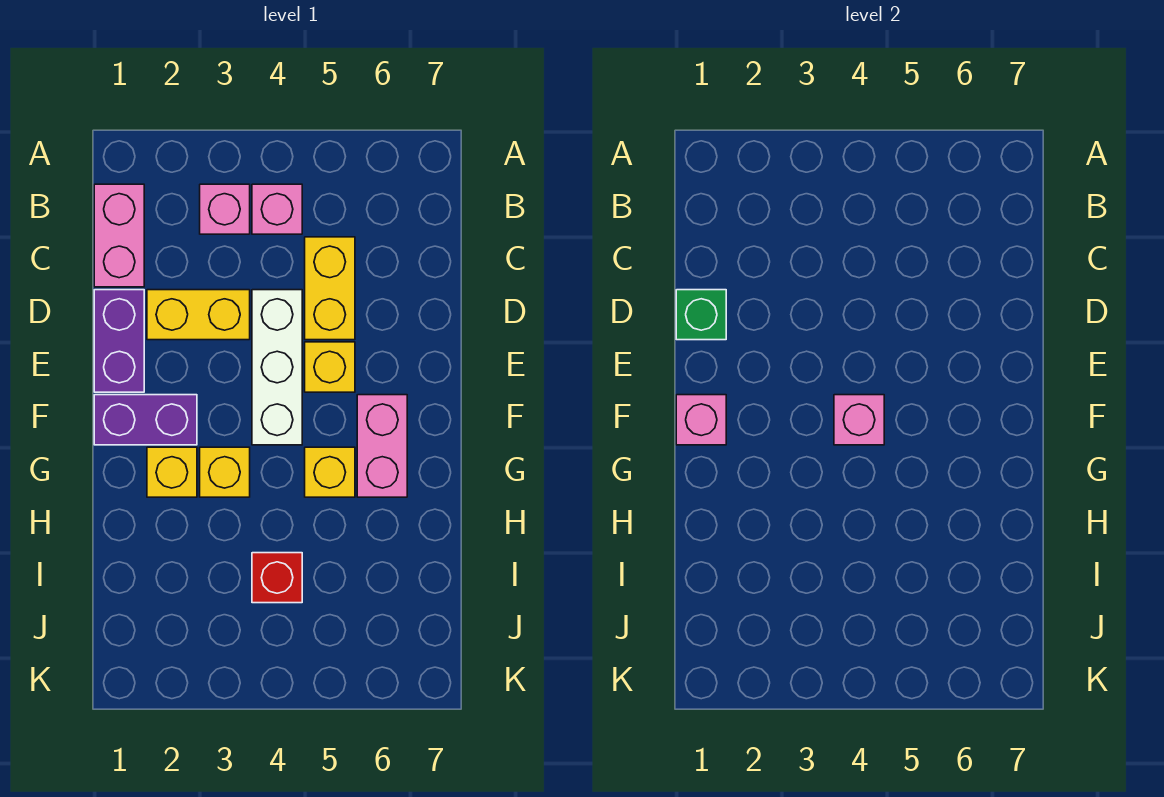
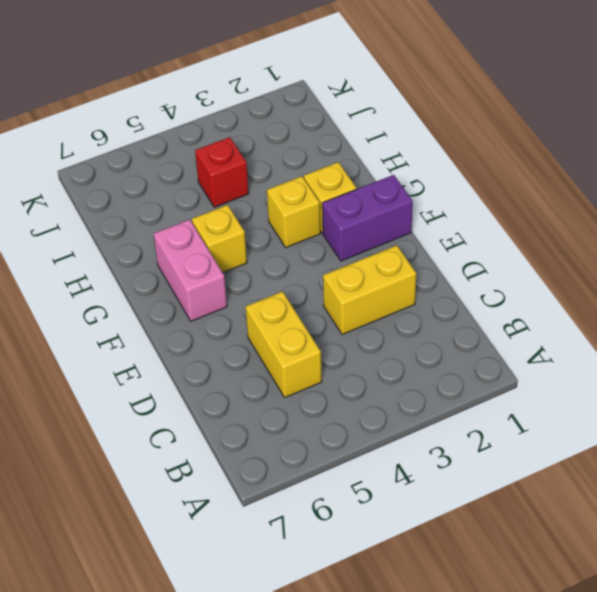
none -> pink 1x2 brick [94,184,144,287]
none -> pink 1x1 brick [200,184,250,234]
none -> pink 1x1 brick [252,184,302,234]

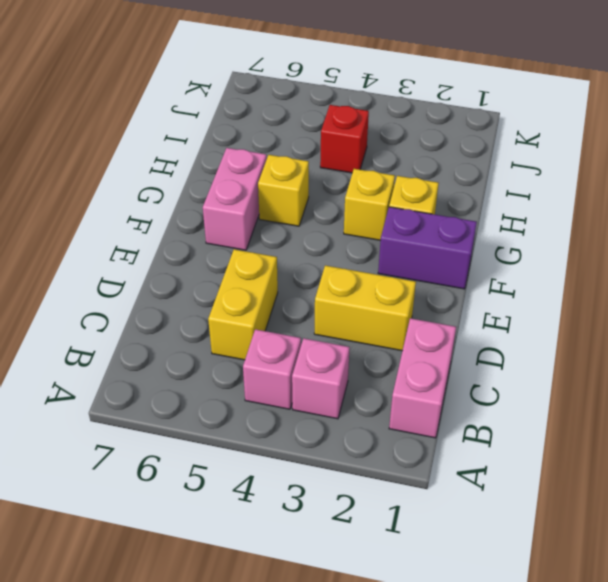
none -> purple 1x2 brick [94,290,144,392]
none -> white 1x3 brick [252,290,302,445]
none -> yellow 1x1 brick [305,342,355,392]

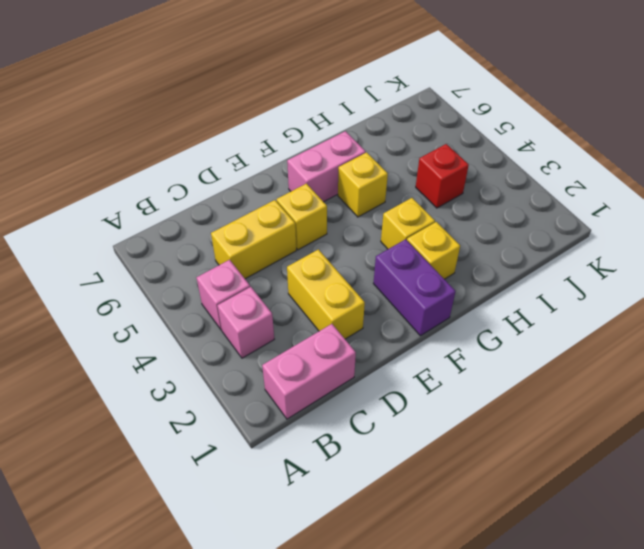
none -> purple 1x2 brick [94,290,144,392]
none -> white 1x3 brick [252,290,302,445]
none -> green 1x1 brick [676,290,726,340]

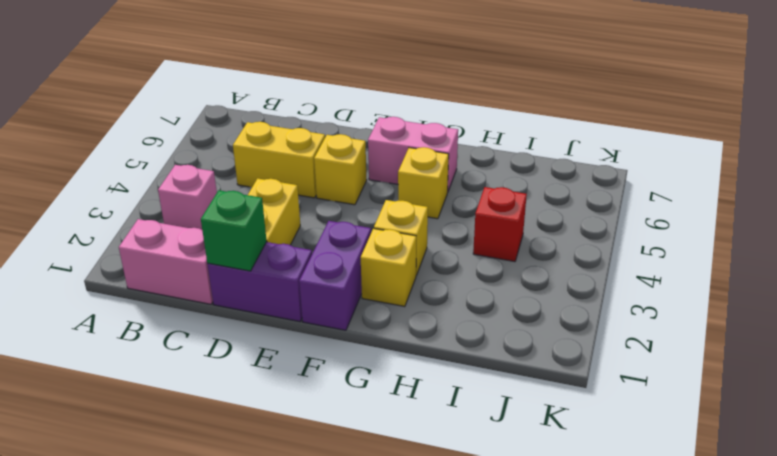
none -> pink 1x1 brick [252,184,302,234]
none -> white 1x3 brick [252,290,302,445]
none -> pink 1x1 brick [676,395,726,445]

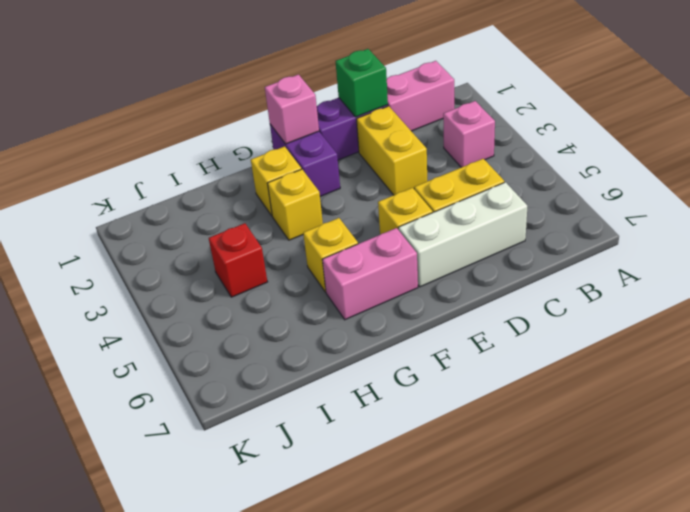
white 1x3 brick [398,182,527,287] -> white 1x3 brick moved to [252,290,302,445]
none -> pink 1x1 brick [252,184,302,234]
none -> pink 1x1 brick [834,395,884,445]

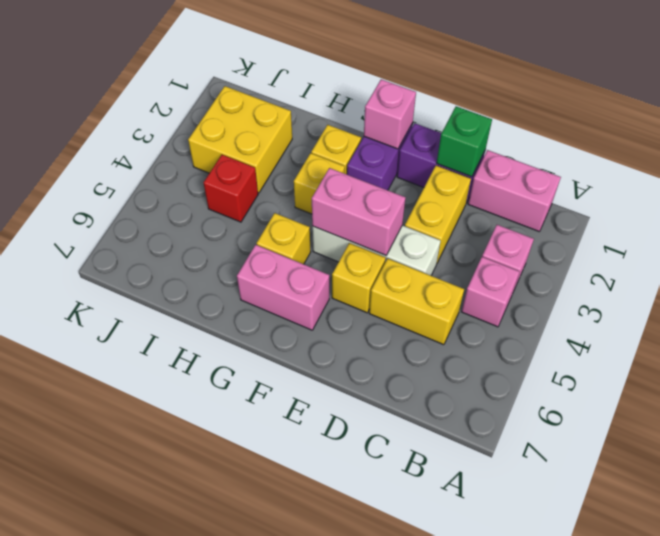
pink 1x2 brick [312,168,406,256] -> pink 1x1 brick [834,395,884,445]
yellow 2x2 brick [188,86,292,193] -> none

